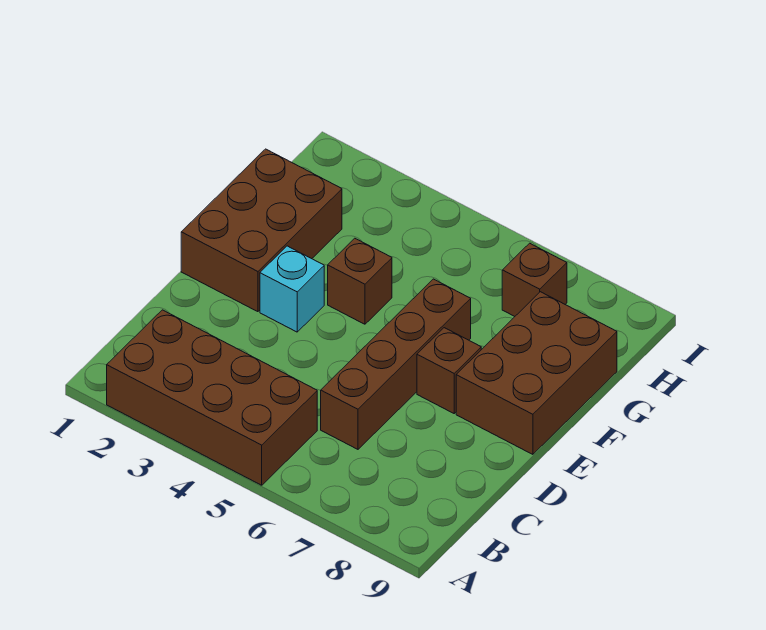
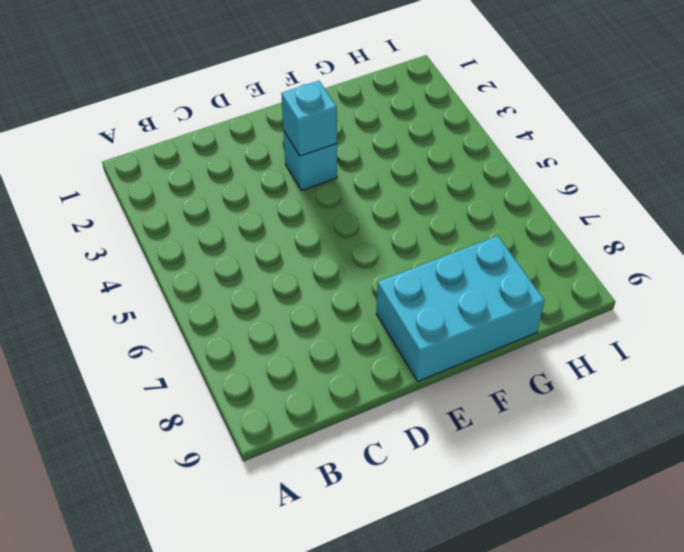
cyan 1x1 brick [281,81,337,156] -> none
cyan 2x3 brick [377,236,544,381] -> brown 2x3 brick [456,292,617,454]
none -> brown 2x4 brick [107,310,317,485]
none -> brown 1x4 brick [321,279,471,449]

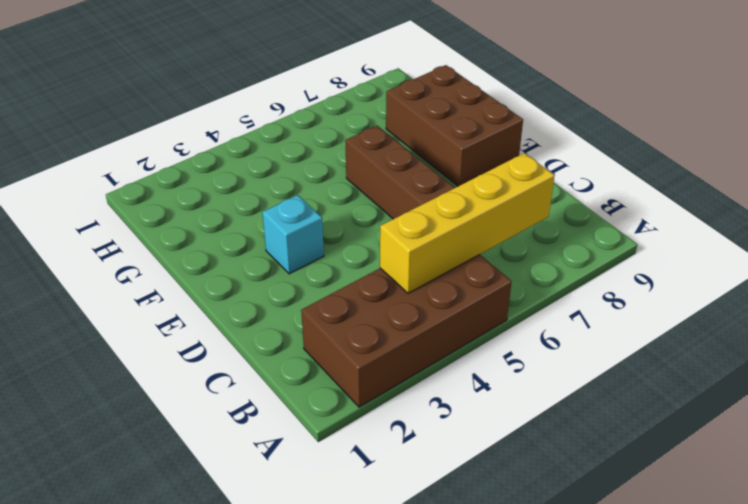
yellow 1x4 brick [380,153,555,293] -> none
none -> brown 2x3 brick [181,149,342,312]
none -> brown 1x1 brick [417,328,481,413]

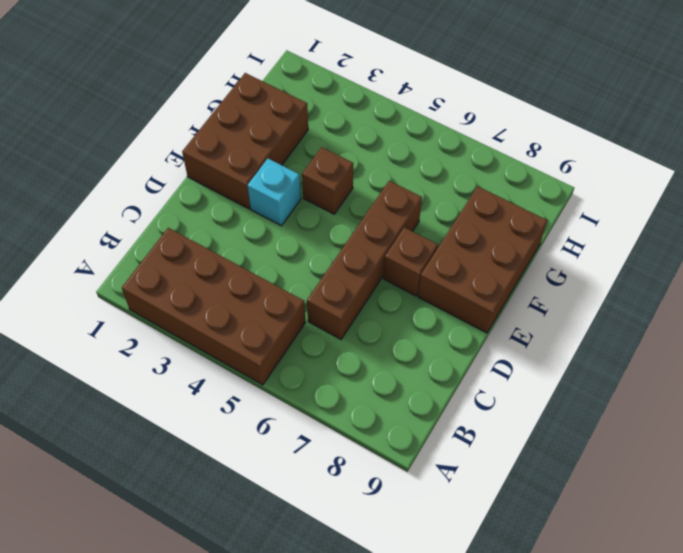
none -> brown 1x1 brick [502,243,567,316]

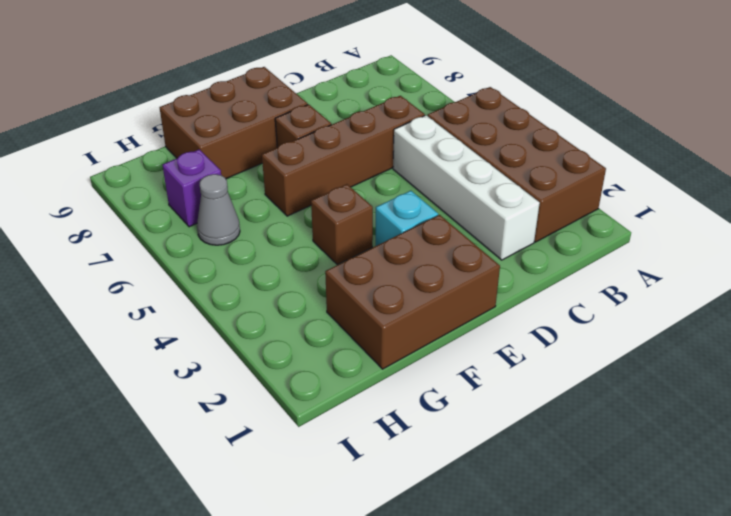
white 1x4 brick [393,115,540,260] -> none
grey 1x1 cone [197,174,240,245] -> none
purple 1x1 brick [163,149,221,227] -> brown 1x1 brick [502,243,567,316]

